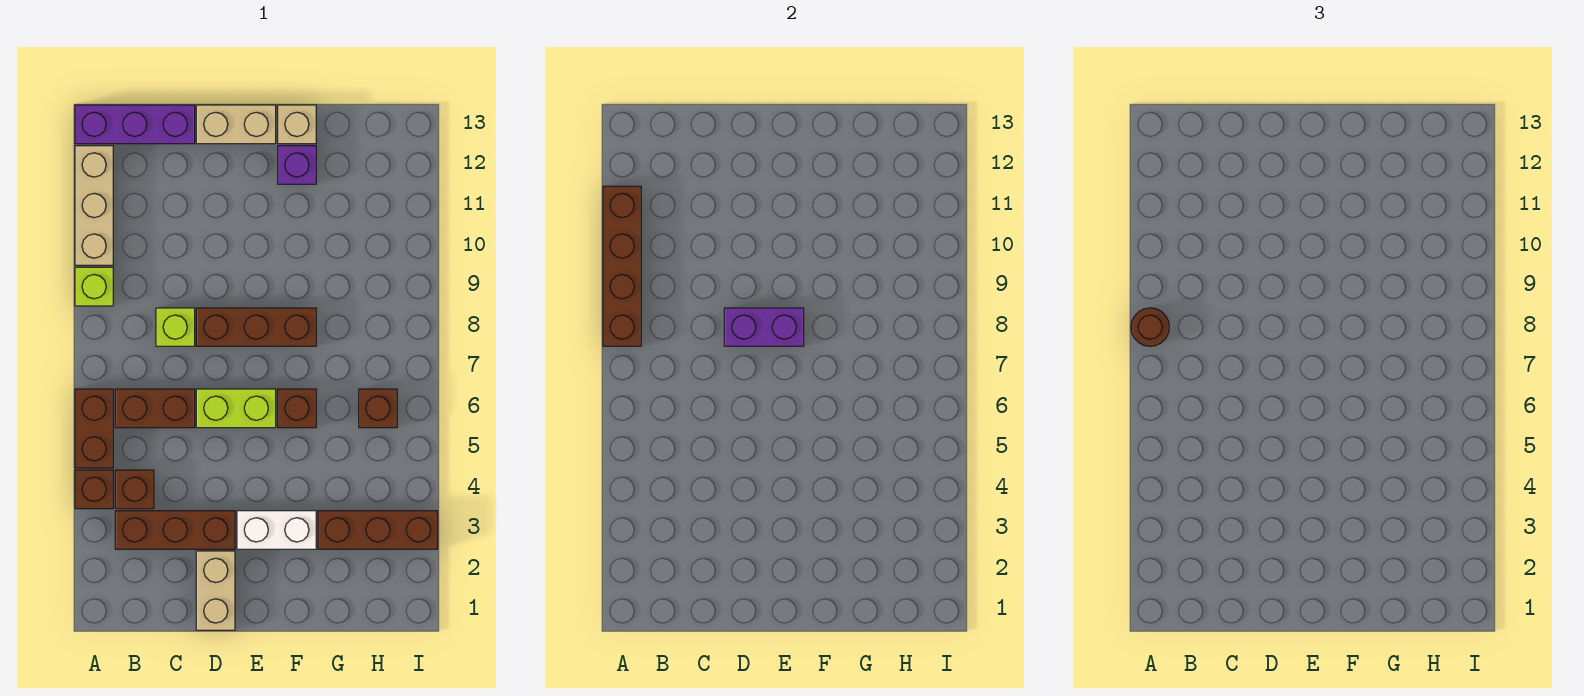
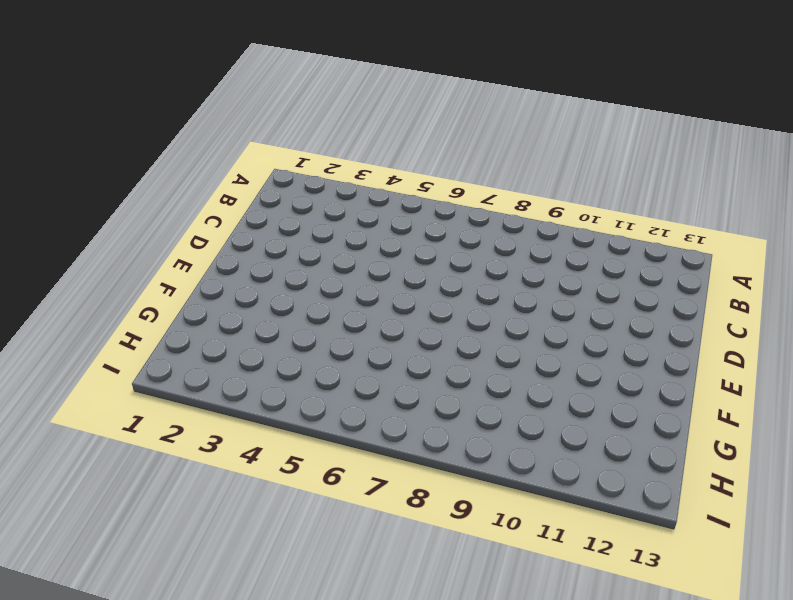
none -> brown 1x1 brick [75,470,113,509]
none -> brown 1x2 brick [75,389,113,468]
none -> lime 1x1 brick [75,267,113,306]

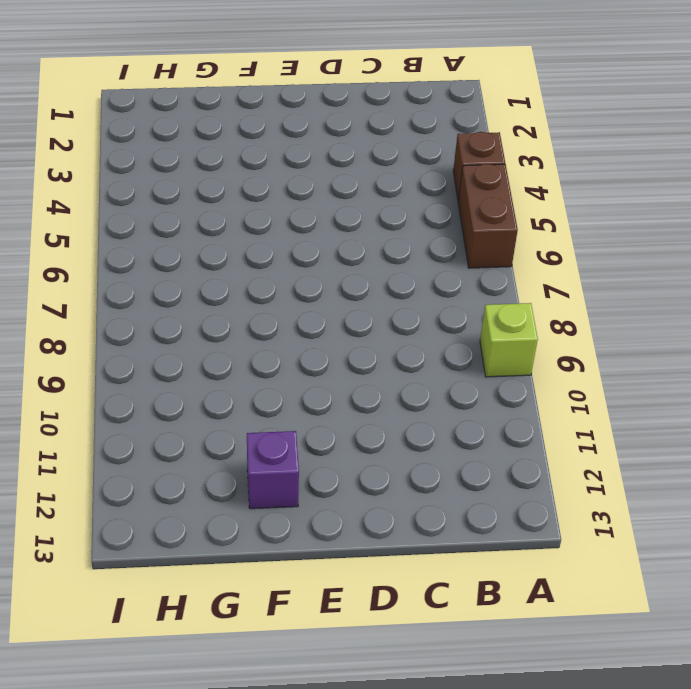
none -> tan 1x3 brick [75,146,113,265]
none -> purple 1x3 brick [75,105,195,144]
none -> brown 1x3 brick [115,511,235,549]

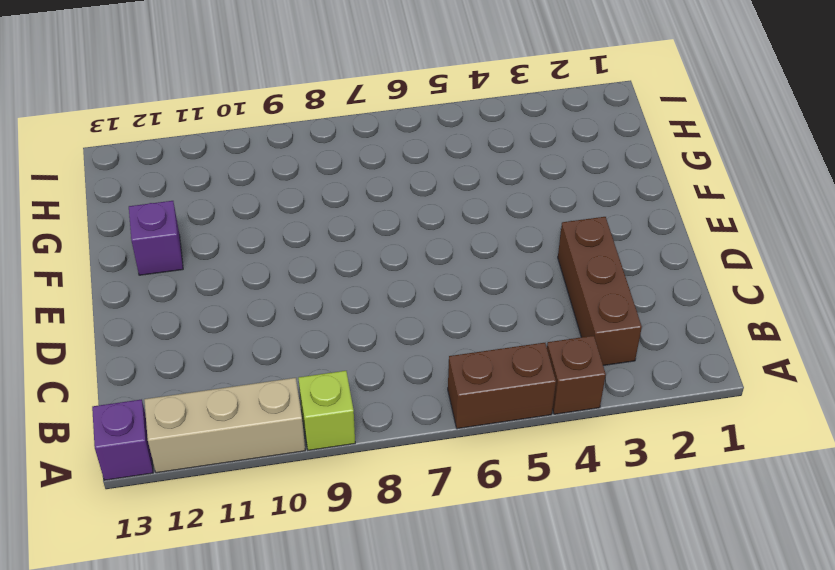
purple 1x1 brick [92,399,153,480] -> purple 1x3 brick [75,105,195,144]
none -> brown 1x1 brick [115,470,154,509]
none -> brown 1x2 brick [115,389,195,428]
none -> lime 1x1 brick [156,308,195,346]

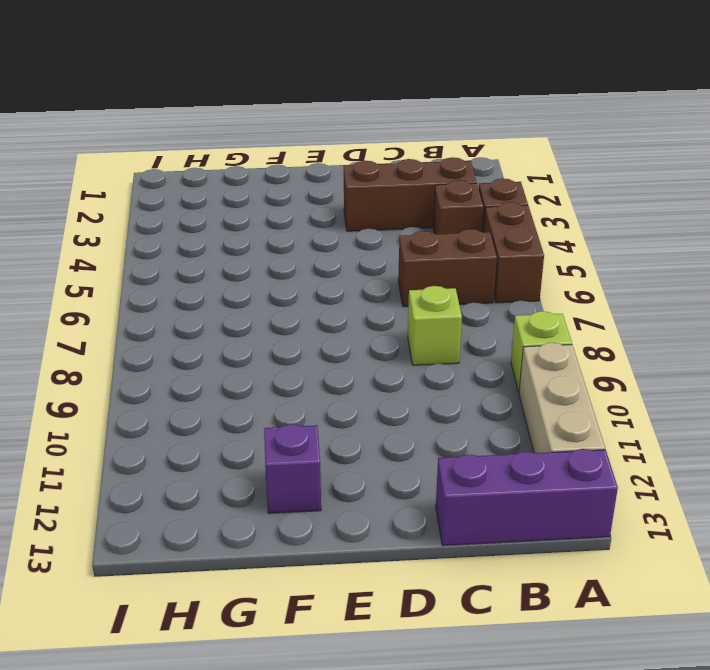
none -> tan 1x2 brick [196,551,235,630]
none -> lime 1x2 brick [196,389,276,428]
none -> brown 1x3 brick [196,308,316,346]

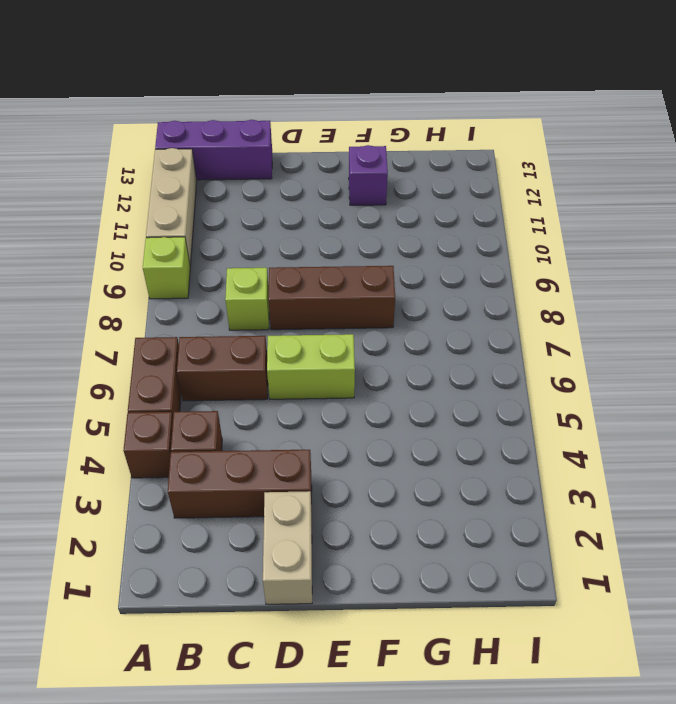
none -> tan 1x2 brick [196,105,276,144]
none -> white 1x2 brick [237,511,316,549]
none -> brown 1x1 brick [278,389,316,428]

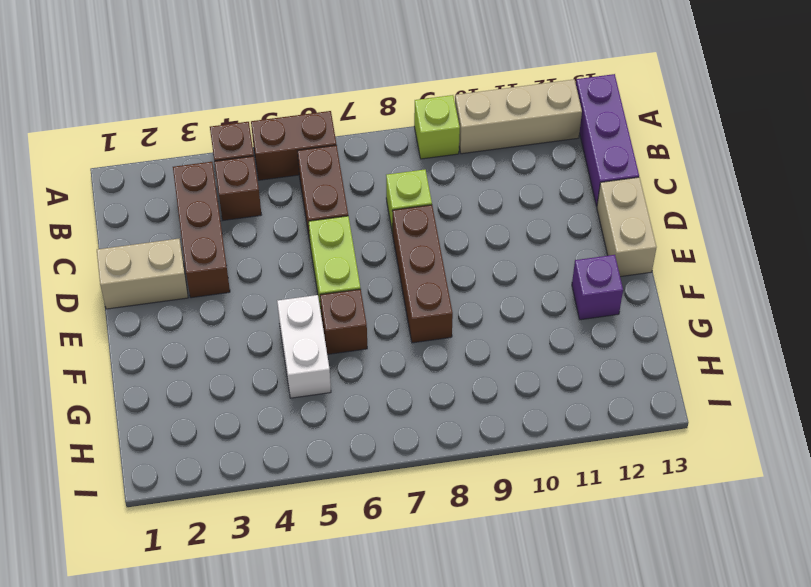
white 1x2 brick [277,295,331,398] -> white 1x2 brick moved to [237,511,316,549]
none -> tan 1x1 brick [278,105,316,144]
none -> brown 1x3 brick [318,511,438,549]
none -> brown 1x1 brick [359,389,397,428]

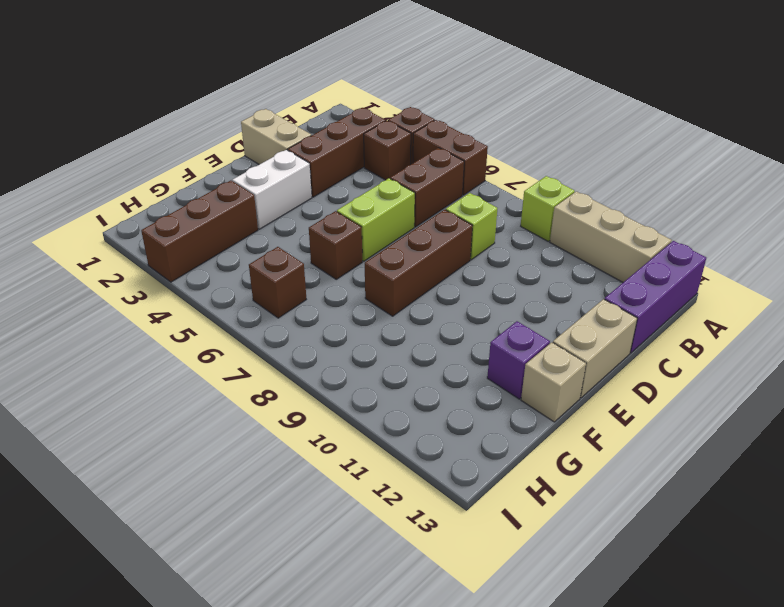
none -> brown 1x4 brick [603,186,641,346]
none -> purple 1x2 brick [724,308,804,346]
none -> brown 1x1 round brick [1131,308,1169,346]

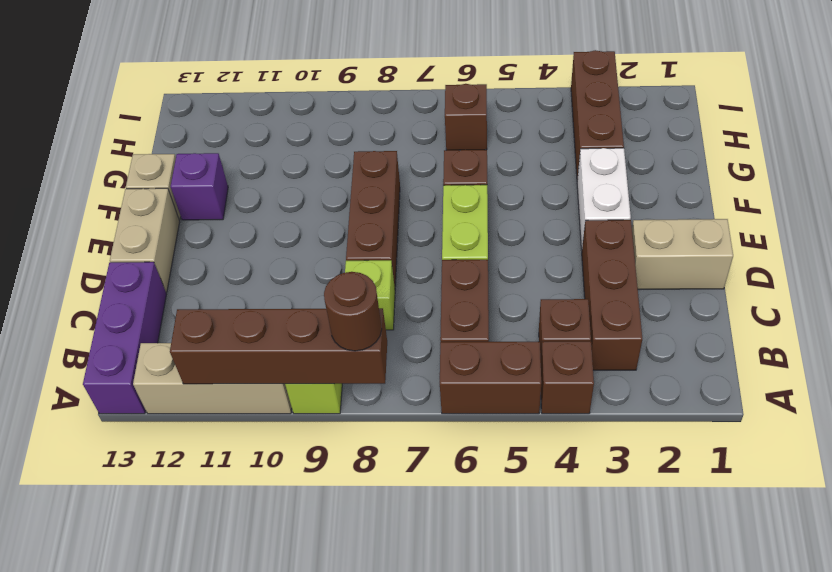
none -> purple 1x2 brick [724,308,804,346]

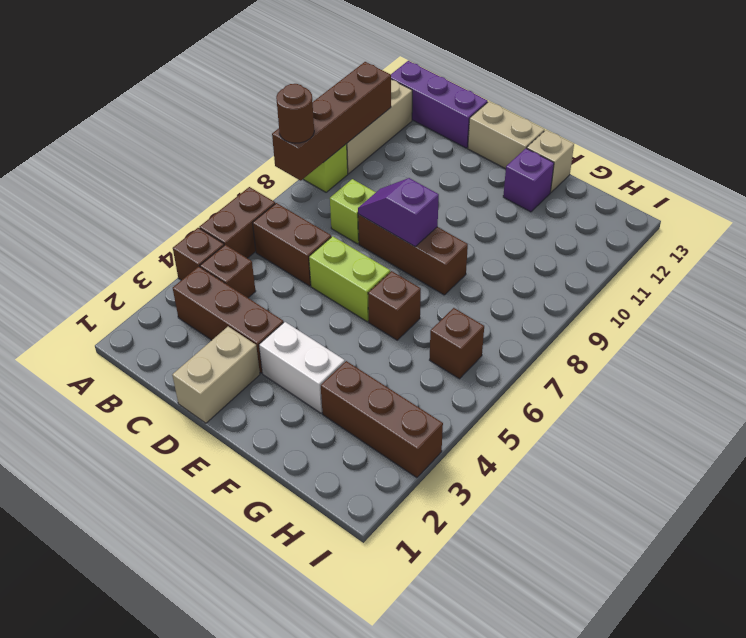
purple 1x2 slope [358,178,439,246] -> purple 1x2 brick [724,308,804,346]

